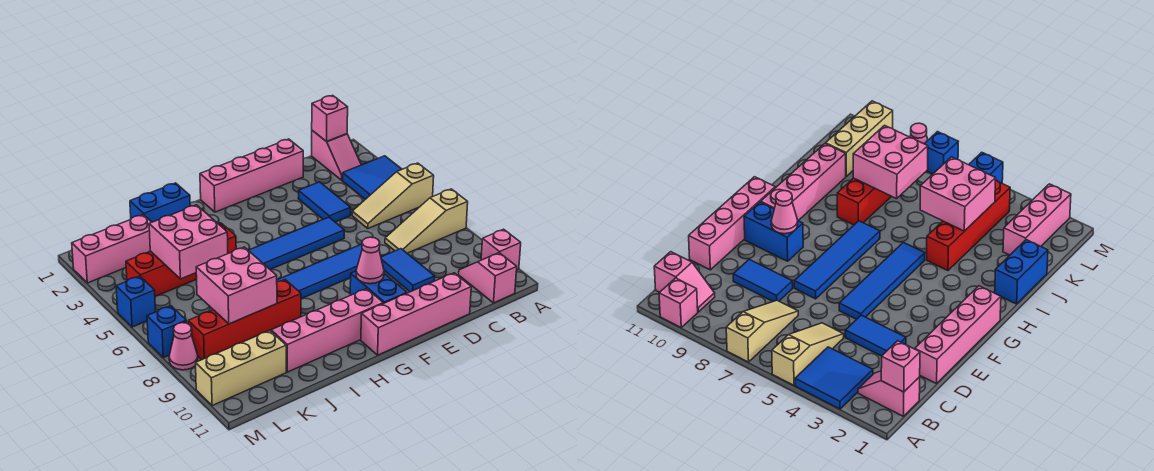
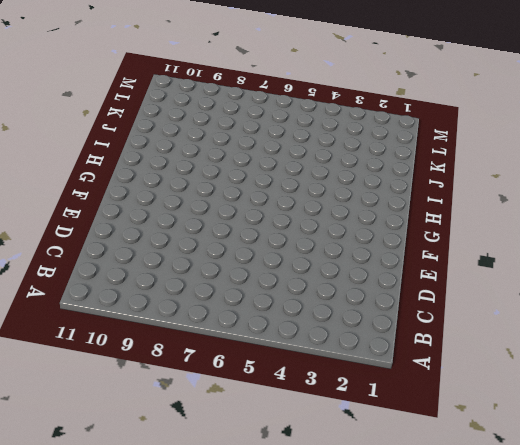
none -> blue 2x2 tile [342,156,402,199]
none -> tan 1x3 slope [352,163,434,228]
none -> tan 1x3 slope [385,189,468,253]

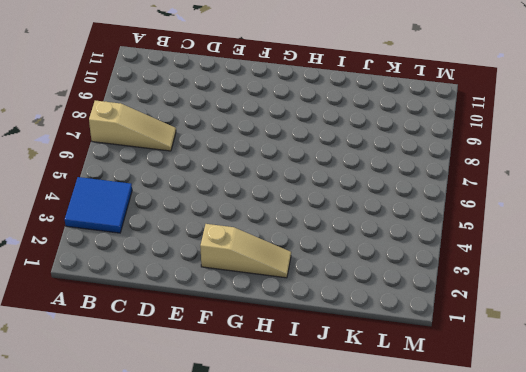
tan 1x3 slope [200,224,291,278] -> tan 1x3 slope moved to [352,163,434,228]
none -> pink 1x1 brick [481,229,521,270]
none -> pink 1x2 slope [312,131,361,180]
none -> pink 1x2 slope [459,253,517,303]

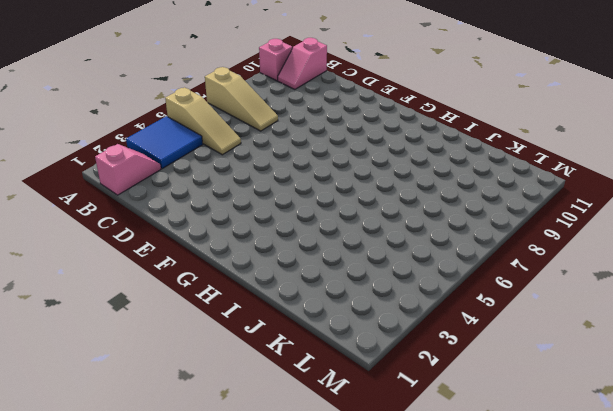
none -> pink 1x4 brick [200,139,303,212]
none -> blue 1x2 tile [298,182,351,222]
none -> blue 1x2 tile [381,249,435,292]

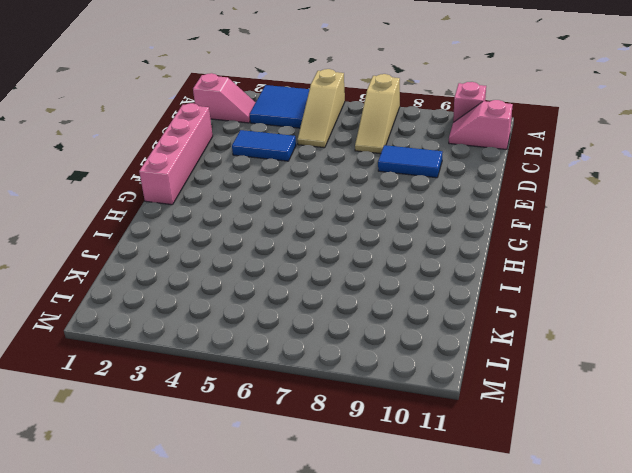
none -> pink 1x4 brick [361,273,471,355]
none -> blue 1x4 tile [248,217,344,269]
none -> blue 1x4 tile [277,244,362,299]

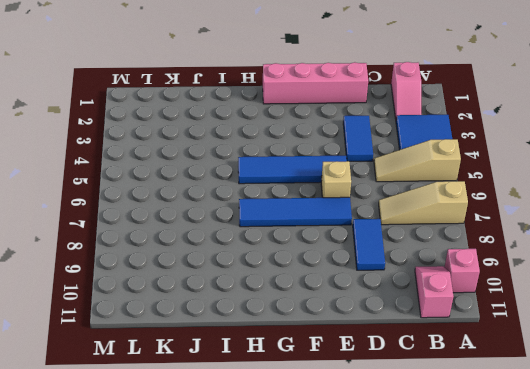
tan 1x1 brick [321,161,351,198] -> none
none -> pink 1x4 brick [361,273,471,355]
none -> blue 1x2 brick [350,271,407,304]
none -> pink 1x4 brick [271,289,383,372]

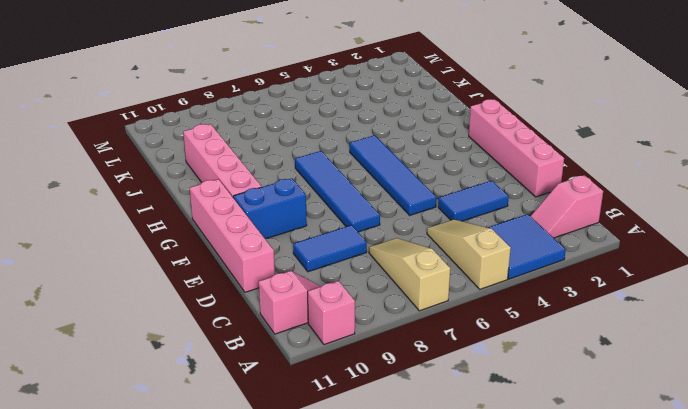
none -> blue 1x2 brick [130,183,190,222]
none -> red 1x4 brick [126,223,236,297]
none -> red 1x4 brick [188,280,301,360]

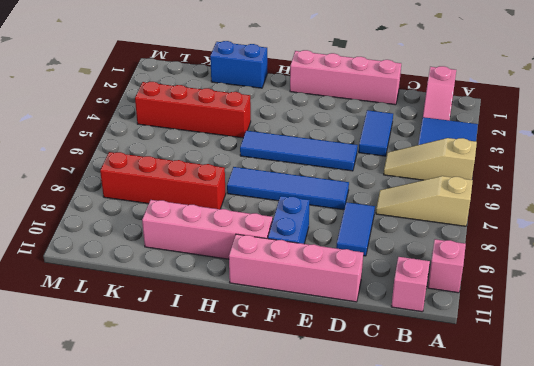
none -> pink 1x3 brick [72,215,152,283]
none -> tan 1x3 brick [196,331,286,406]
none -> blue 1x1 brick [116,276,156,327]

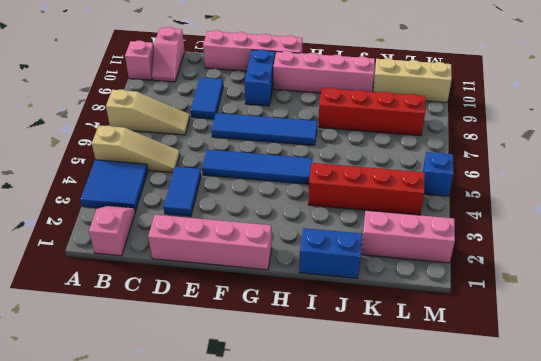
none -> blue 1x1 brick [147,306,186,358]
none -> pink 1x1 cone [169,323,198,370]
none -> pink 1x1 brick [312,95,348,142]

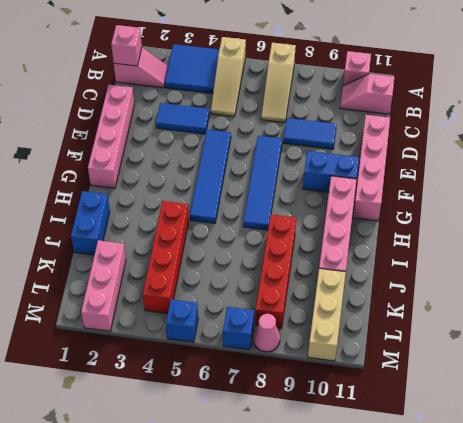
none -> pink 1x1 cone [356,237,384,284]
none -> pink 2x2 brick [149,205,228,279]
none -> pink 2x2 brick [196,247,277,324]

